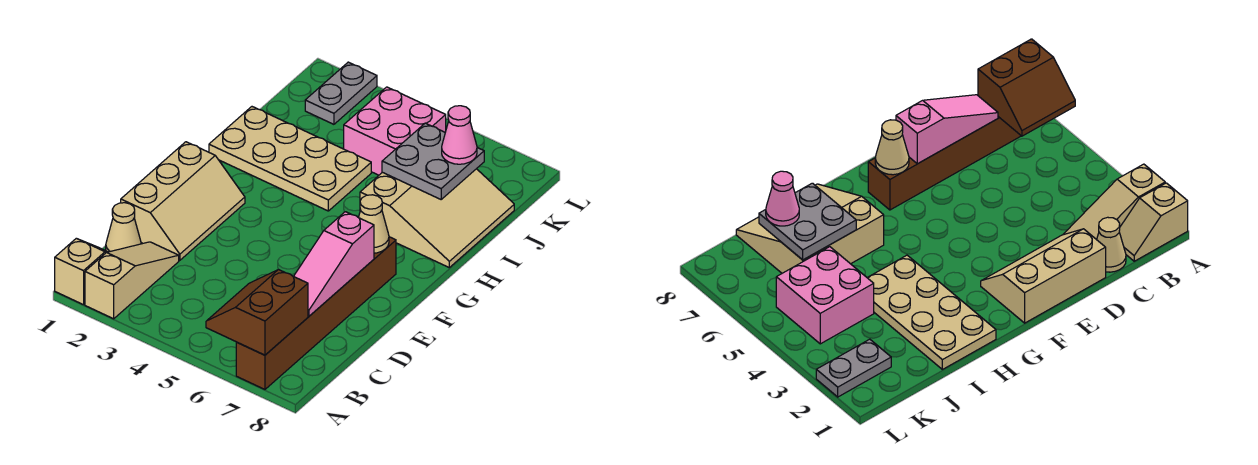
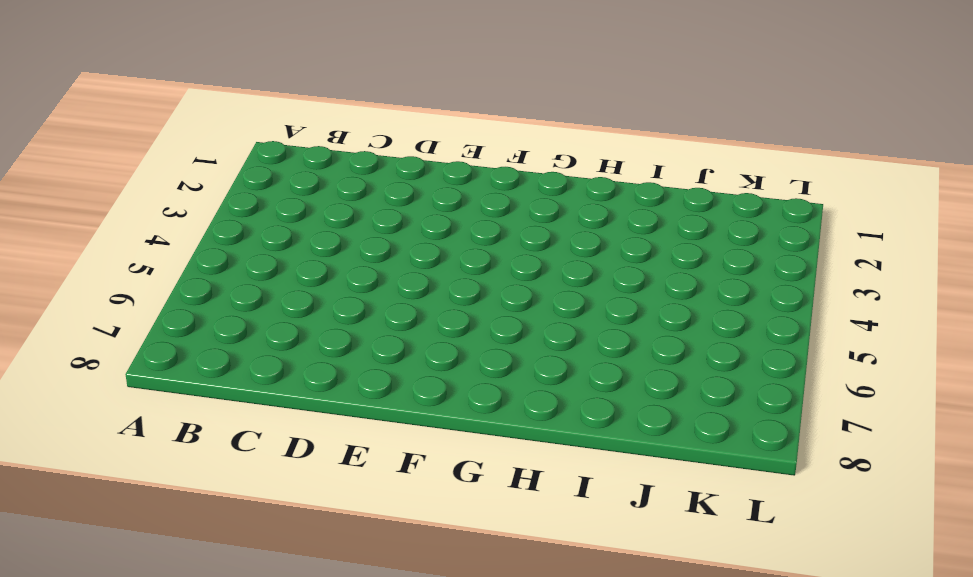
none -> tan 1x2 slope [55,238,107,305]
none -> tan 1x3 slope [85,242,179,319]
none -> brown 1x6 brick [236,237,396,389]

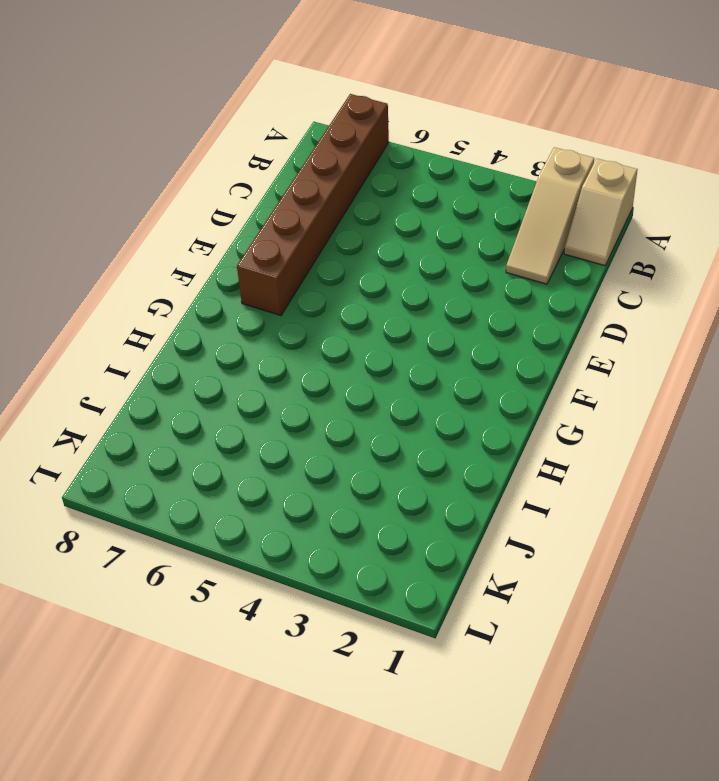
none -> tan 1x1 cone [106,203,141,252]
none -> tan 2x3 slope [121,142,245,260]
none -> tan 2x4 plate [209,107,371,211]

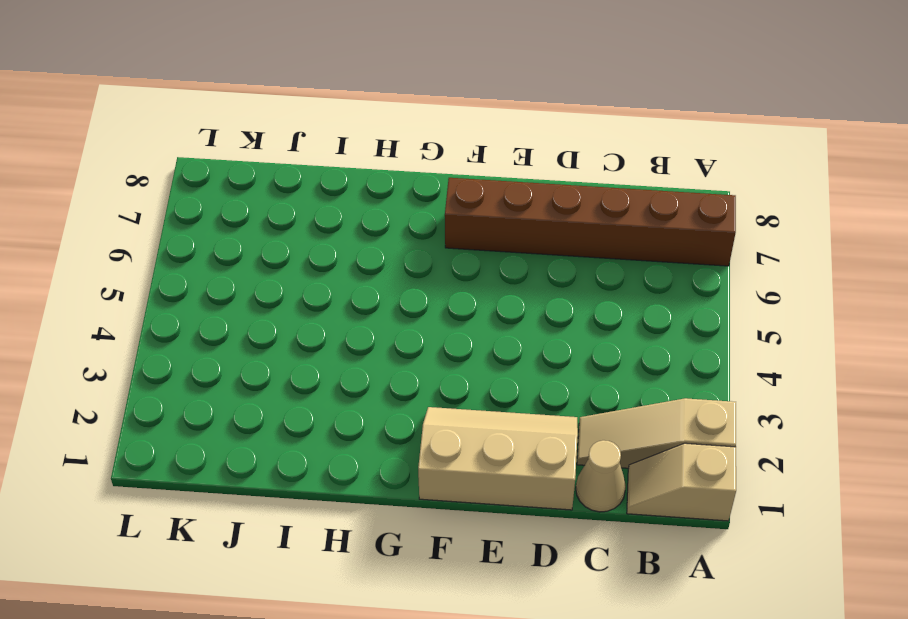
none -> tan 2x4 plate [209,107,371,211]
none -> tan 3x3 slope [360,169,514,267]
none -> pink 2x2 brick [344,87,446,175]

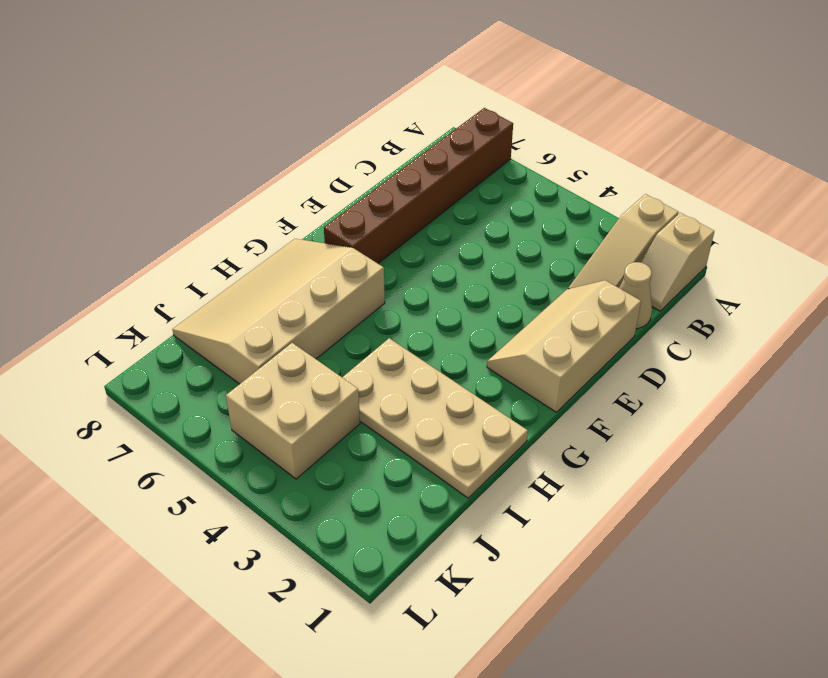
tan 3x4 slope [172,239,385,384] -> tan 3x3 slope [360,169,514,267]
tan 2x2 brick [226,343,360,479] -> pink 2x2 brick [344,87,446,175]
none -> grey 1x2 plate [305,62,377,124]
none -> brown 2x2 slope [206,269,308,355]
none -> pink 1x3 slope [294,212,374,316]

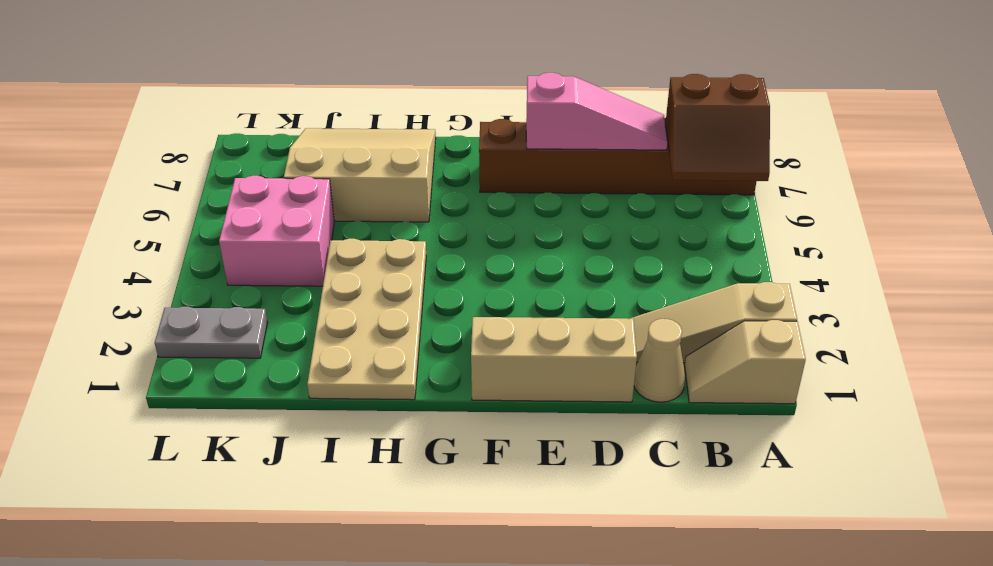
none -> tan 1x1 cone [358,195,389,253]
none -> grey 2x2 plate [382,123,484,199]
none -> pink 1x1 cone [442,106,477,164]

